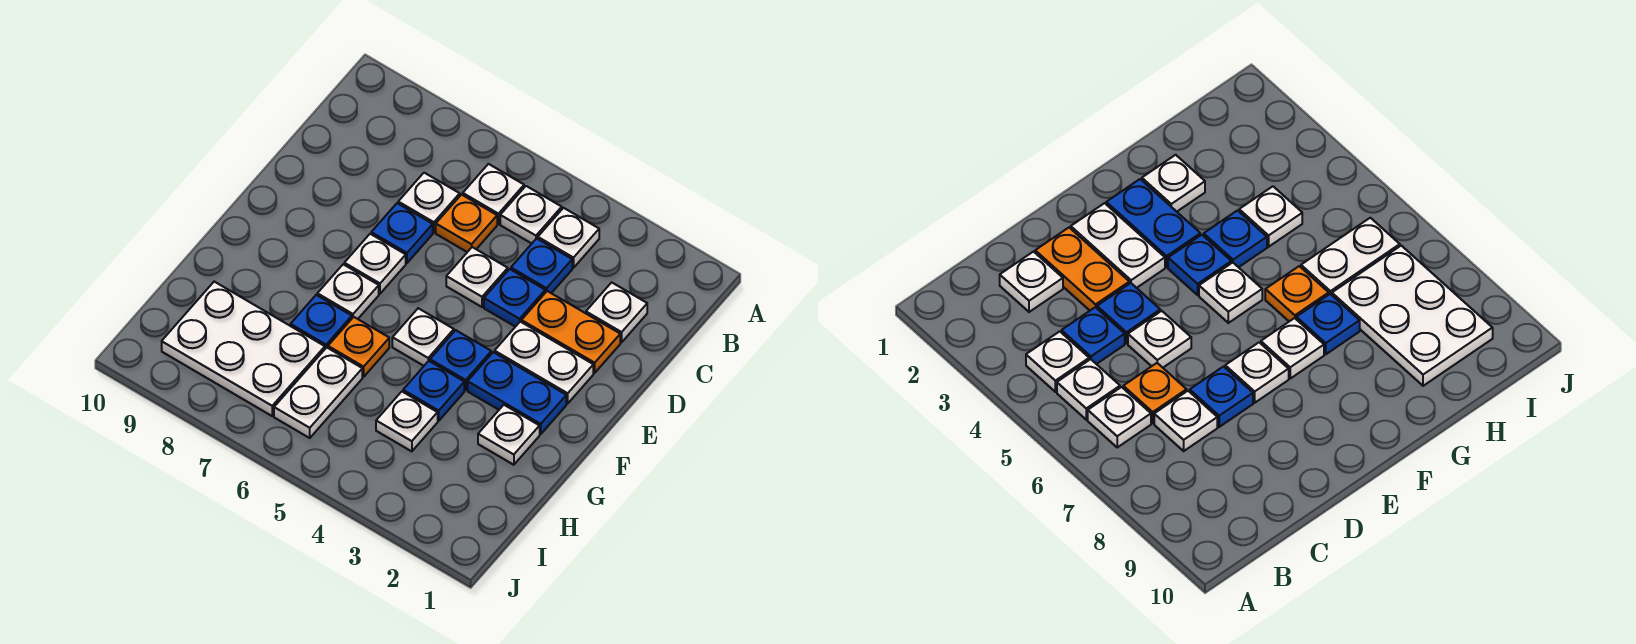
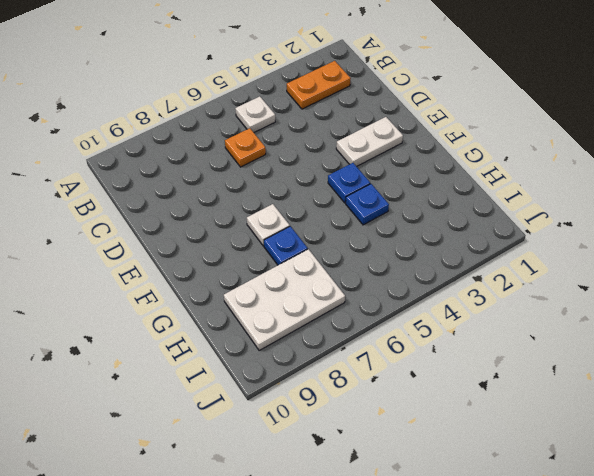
orange 1x2 plate [287,61,351,109] -> orange 1x2 plate moved to [521,291,620,373]
none -> white 1x1 plate [538,208,599,268]
none -> white 1x1 plate [463,164,524,224]
none -> white 1x1 plate [586,282,647,342]

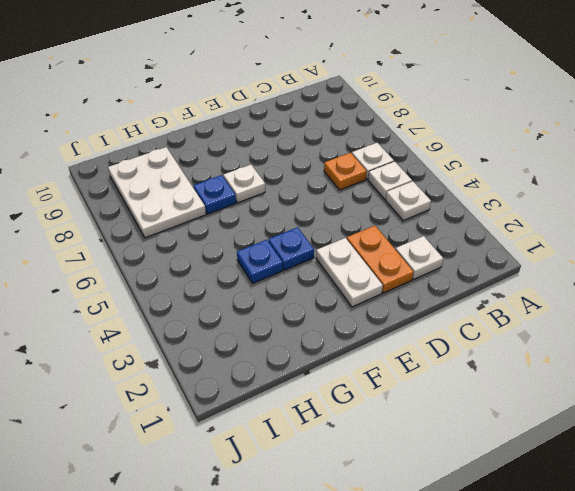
none -> blue 1x1 plate [511,238,572,293]
none -> white 1x1 plate [398,173,460,232]
none -> blue 1x1 plate [484,269,545,327]

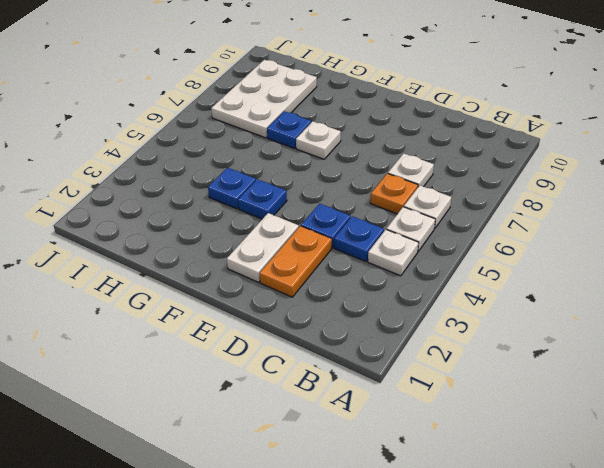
none -> white 1x1 plate [586,282,647,342]
none -> white 1x1 plate [446,247,508,307]
none -> blue 1x1 plate [371,203,433,263]

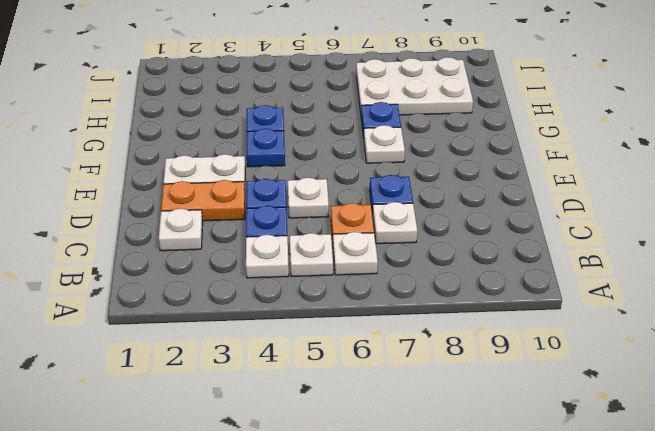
none -> white 1x1 plate [344,234,406,294]
none -> blue 1x2 plate [468,352,566,434]
none -> white 1x1 plate [392,308,454,366]

